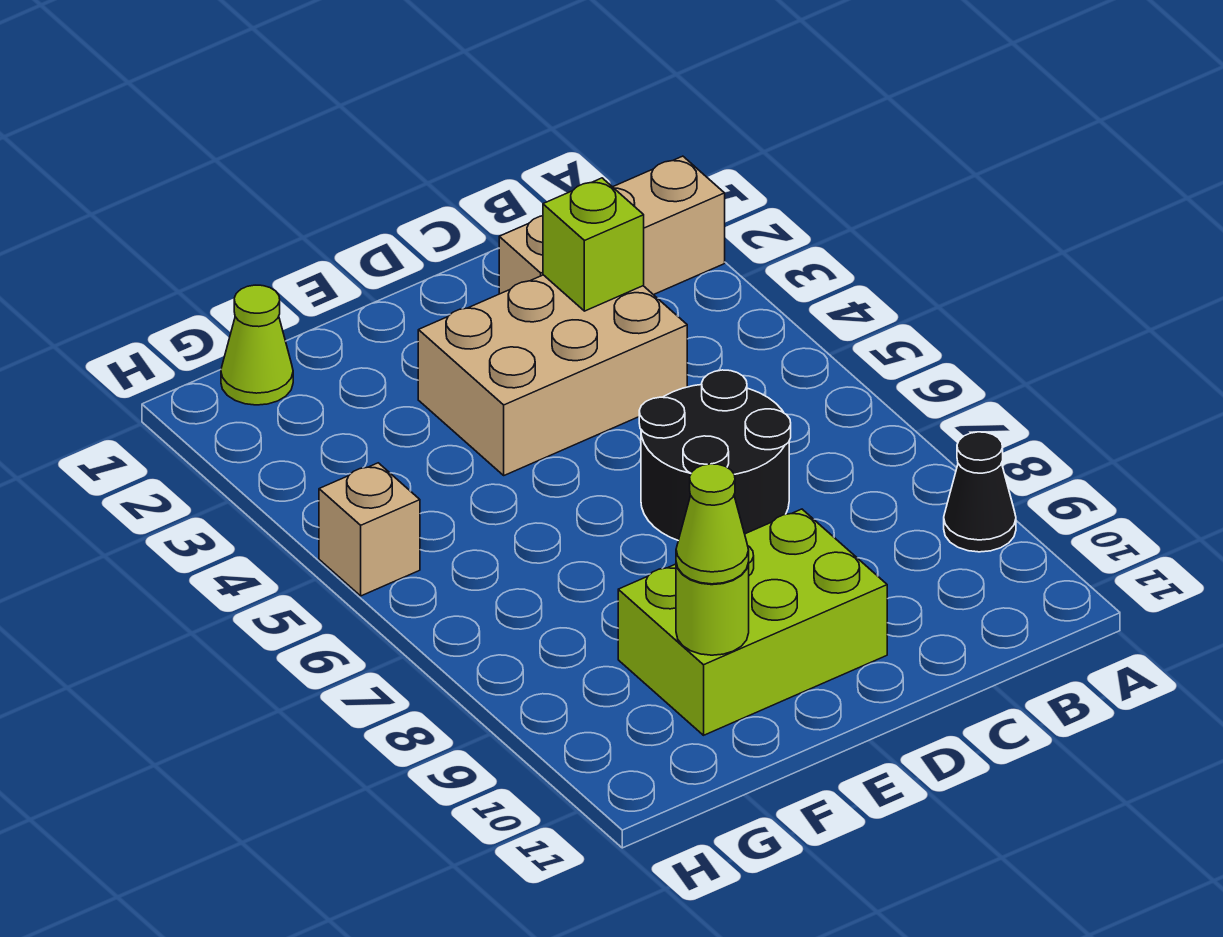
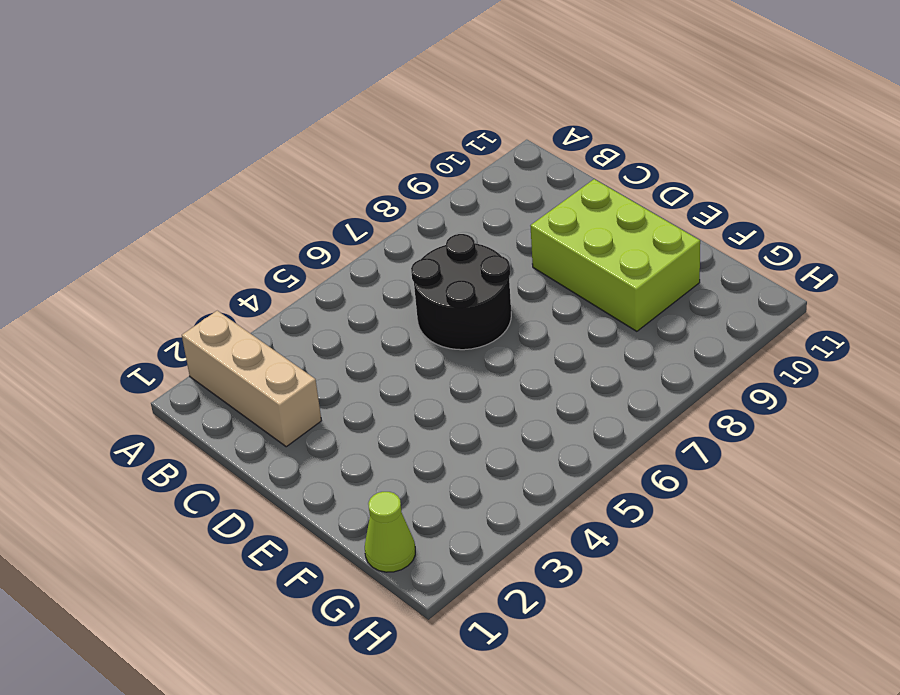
none -> black 1x1 cone [944,432,1016,552]
none -> tan 2x3 brick [418,275,687,475]

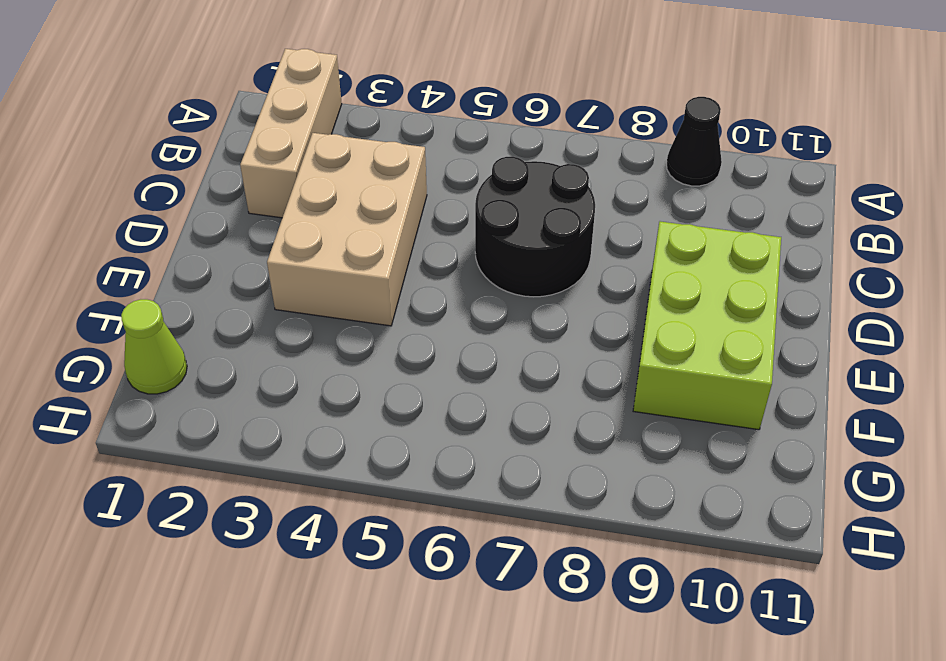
none -> tan 1x1 brick [319,463,420,596]
none -> lime 1x1 brick [543,178,644,311]

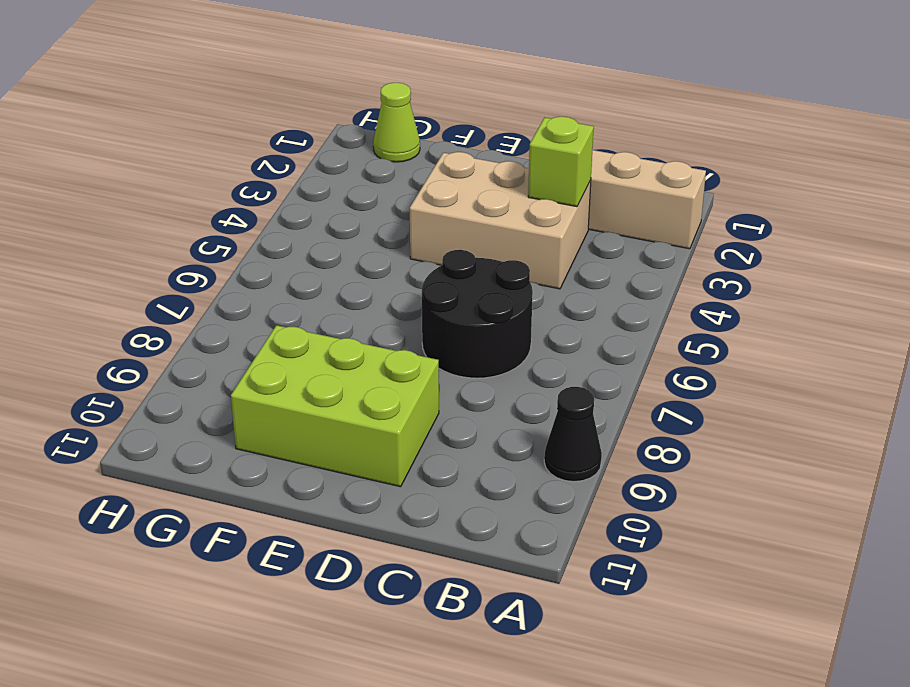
none -> tan 1x1 brick [319,463,420,596]
none -> lime 1x1 round brick [676,563,749,655]

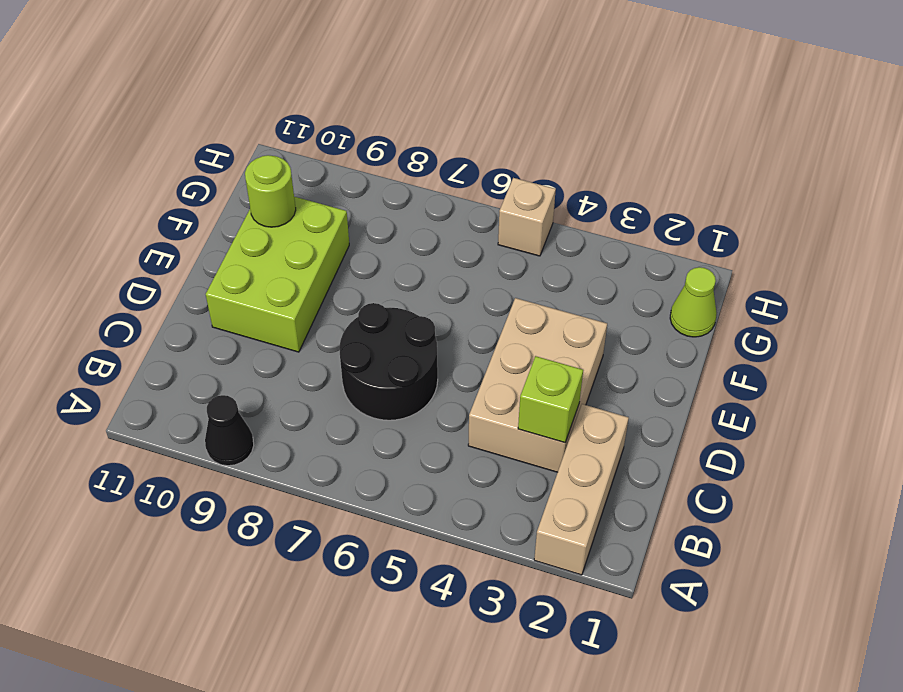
none -> lime 1x1 cone [676,464,749,584]

